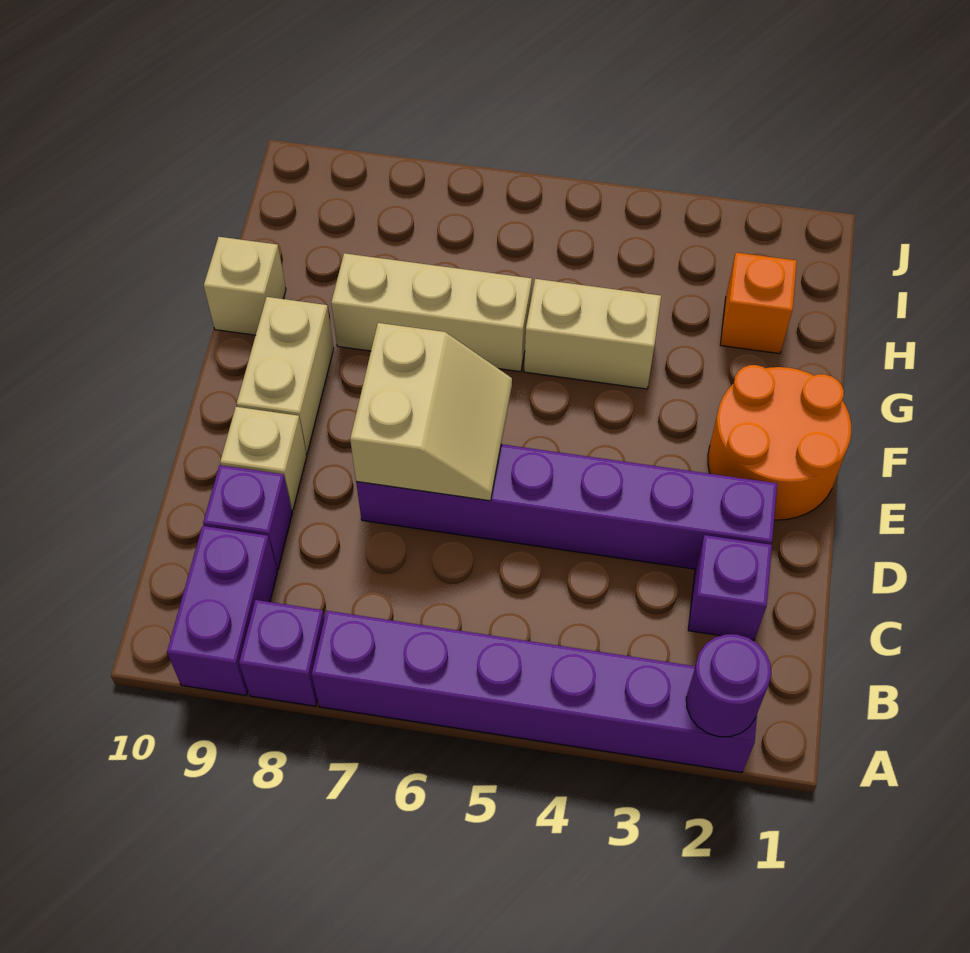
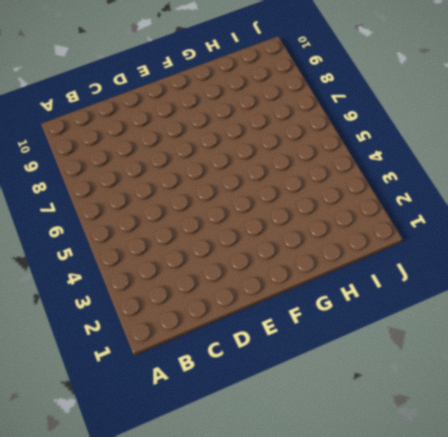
none -> purple 1x6 brick [312,611,757,772]
none -> purple 1x1 brick [239,600,324,706]
none -> purple 1x2 brick [167,526,277,695]

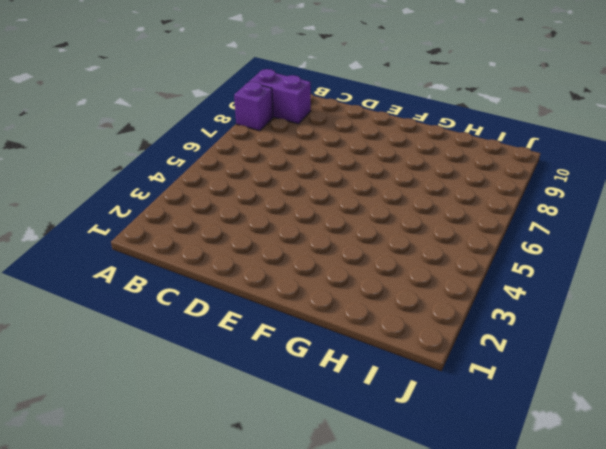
none -> purple 1x6 brick [312,611,757,772]
none -> purple 1x1 brick [688,535,772,641]
none -> purple 1x1 brick [203,465,292,570]

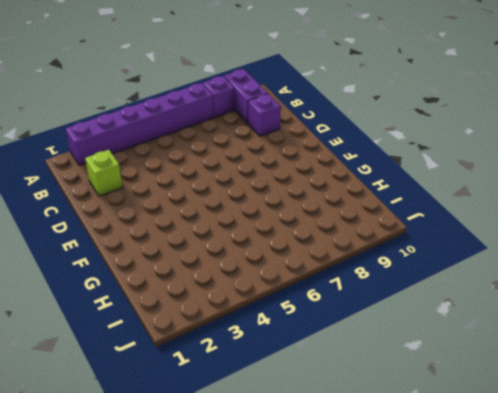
lime 1x1 brick [85,150,122,196] -> purple 1x1 brick [688,535,772,641]
none -> purple 1x6 brick [356,444,777,569]
none -> tan 1x1 brick [220,407,307,510]
none -> orange 2x2 round brick [708,365,851,520]

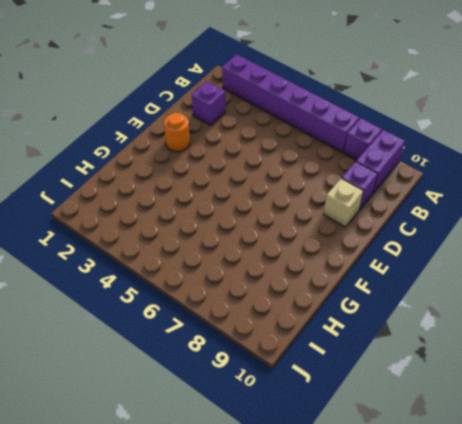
orange 1x1 round brick [164,113,190,152] -> orange 2x2 round brick [708,365,851,520]
none -> purple 1x6 brick [356,444,777,569]
none -> tan 1x2 brick [237,297,334,453]
none -> tan 1x2 brick [524,279,661,389]

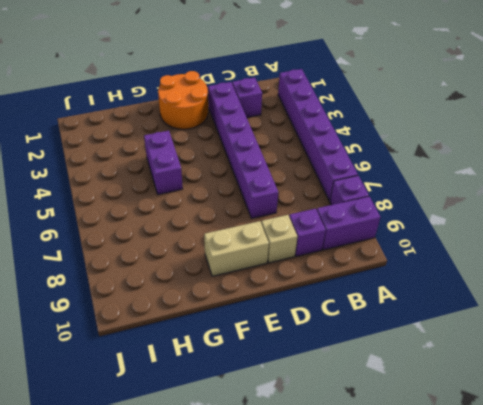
purple 1x2 brick [144,131,183,194] -> tan 1x2 brick [524,279,661,389]
none -> tan 1x3 brick [331,253,532,372]
none -> tan 1x1 brick [204,237,286,335]
none -> orange 1x1 brick [720,253,797,354]

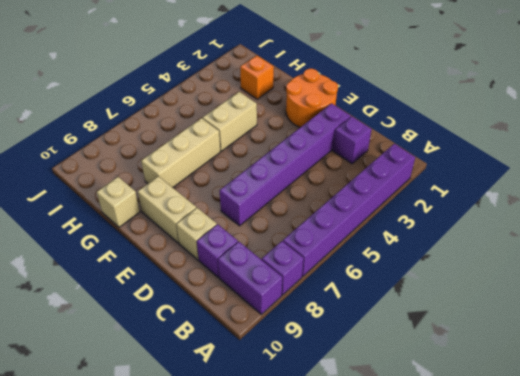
none -> purple 1x1 round brick [686,634,771,737]
none -> tan 2x2 slope [350,323,512,501]

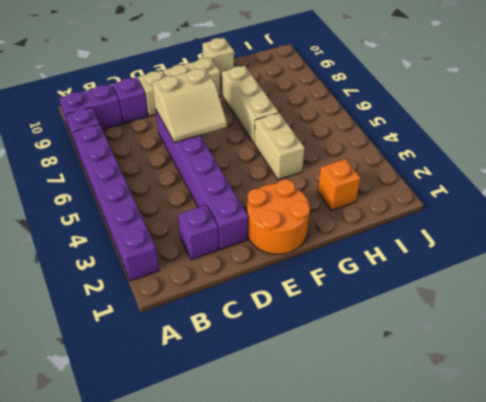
none -> purple 1x1 round brick [686,634,771,737]

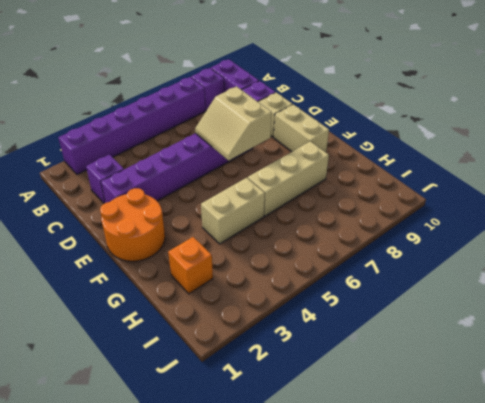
none -> tan 1x1 brick [204,237,286,335]
none -> purple 1x1 round brick [686,634,771,737]

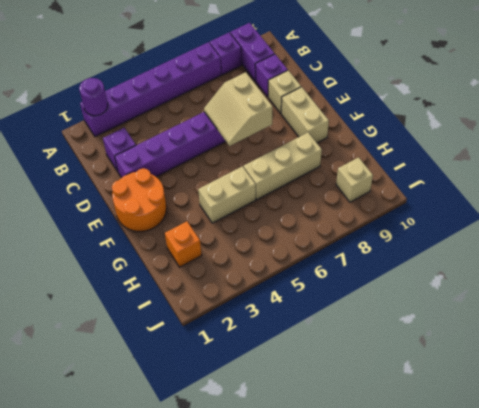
tan 1x1 brick [336,157,373,202] -> tan 1x1 brick moved to [204,237,286,335]

